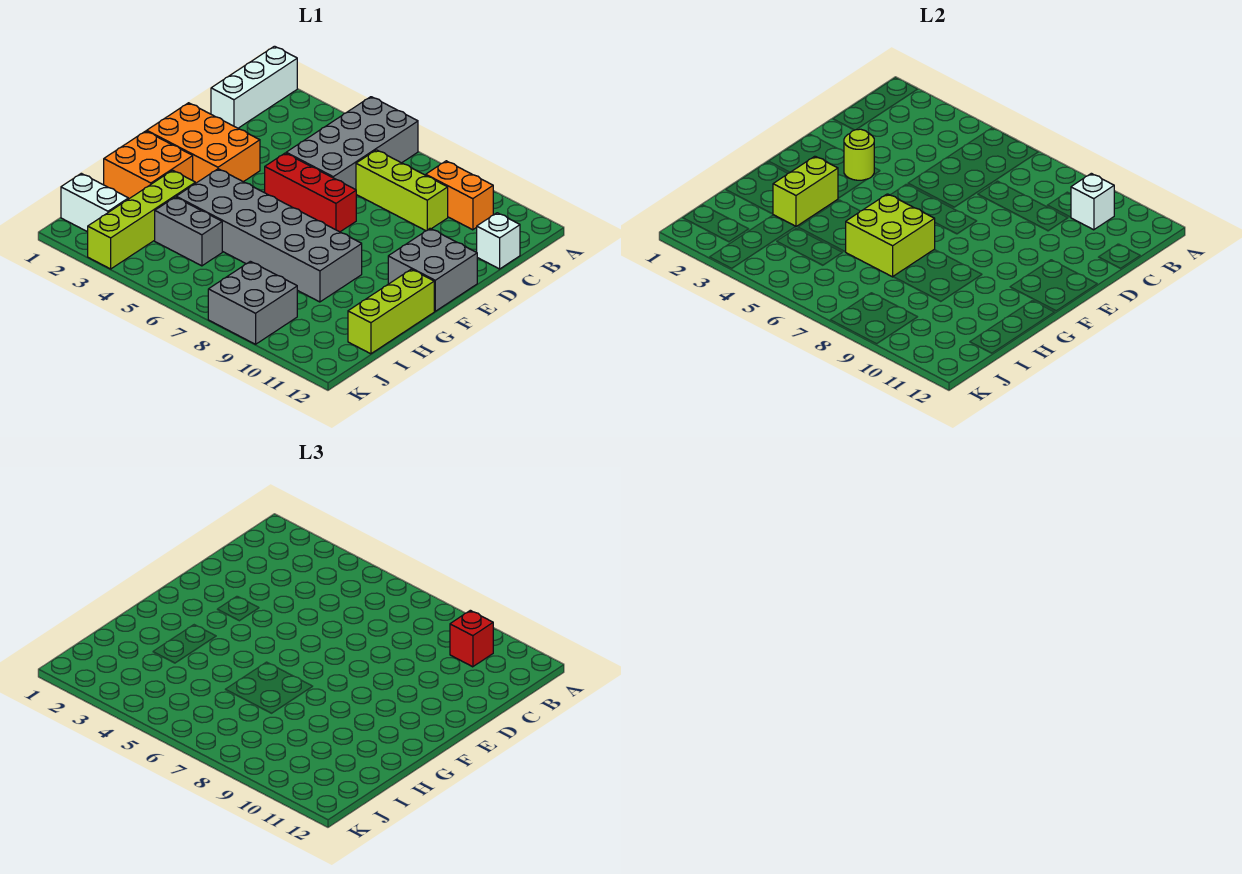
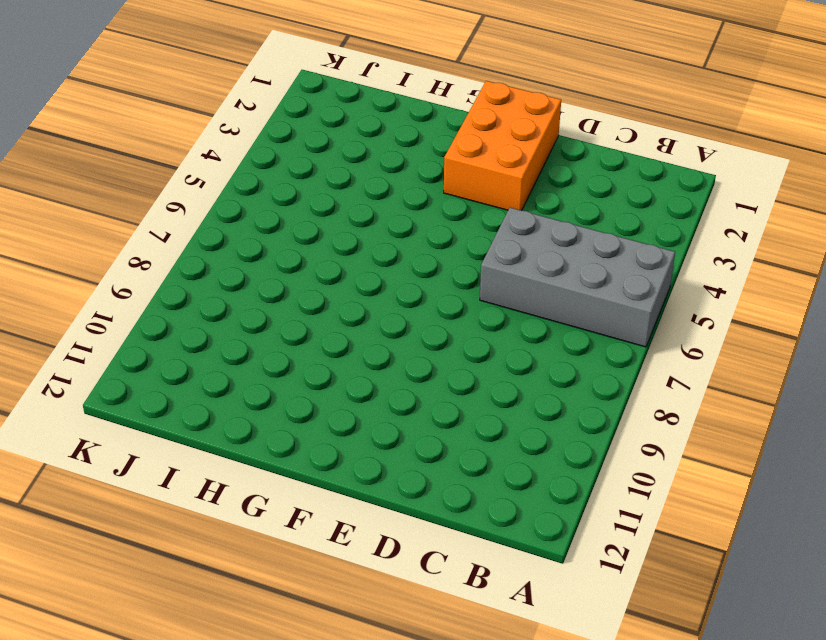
none -> white 1x3 brick [211,46,297,128]
none -> orange 1x2 brick [426,161,493,230]
none -> lime 1x3 brick [356,150,448,231]

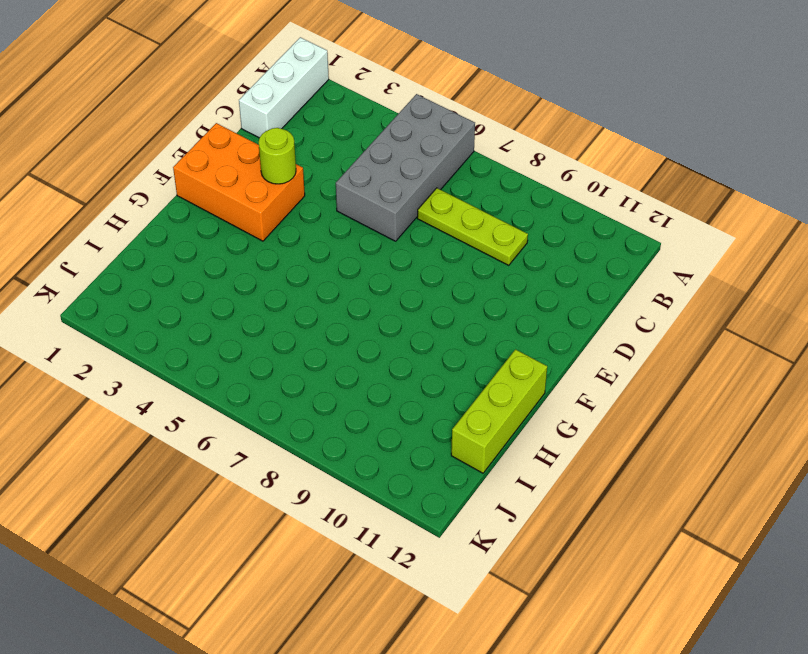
lime 1x3 plate [417,188,528,265] -> lime 1x3 brick [356,150,448,231]
none -> orange 1x2 brick [426,161,493,230]
none -> white 1x1 brick [477,213,520,269]
none -> red 1x3 brick [265,153,356,232]

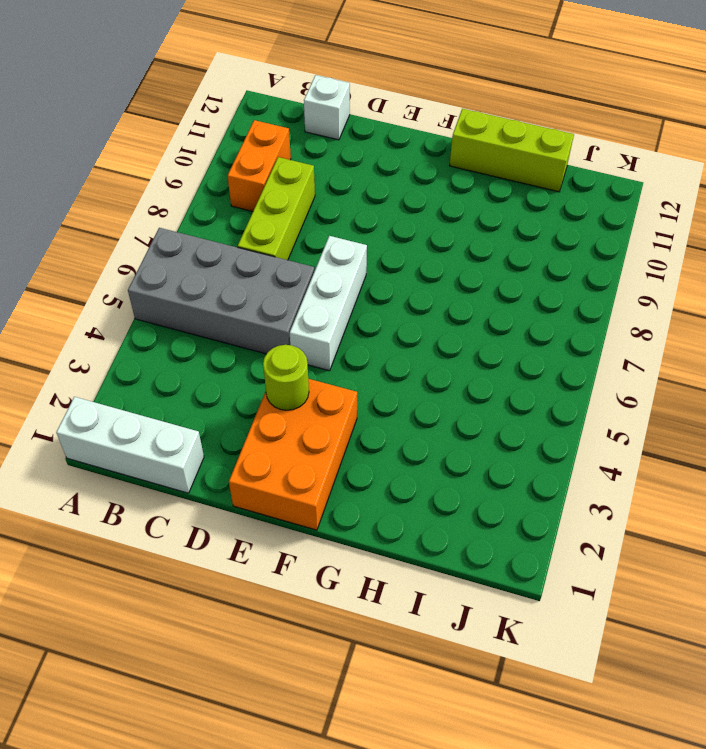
white 1x3 brick [290,236,367,371] -> red 1x3 brick [265,153,356,232]
none -> grey 2x2 brick [388,229,477,311]
none -> orange 2x2 brick [104,131,193,199]
none -> grey 2x6 brick [176,169,362,302]

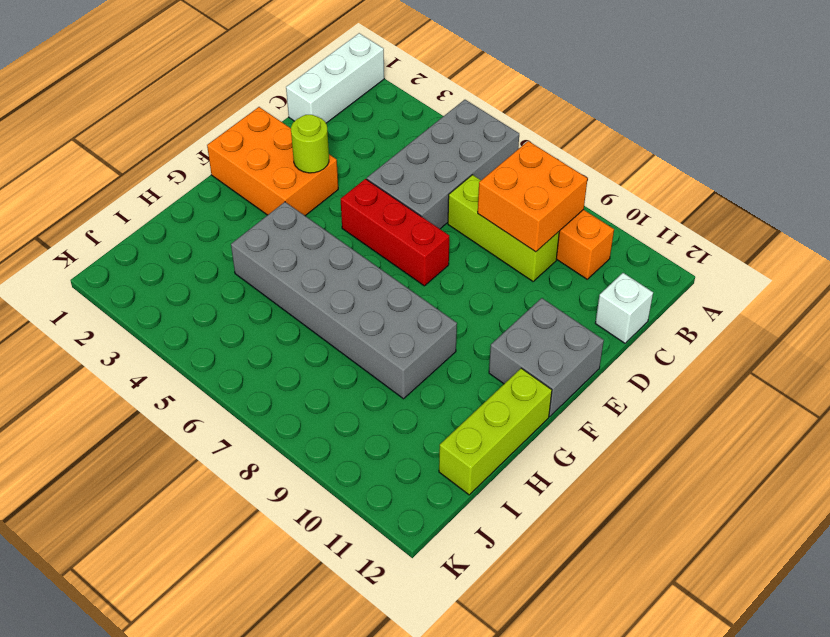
orange 2x2 brick [478,141,588,252] -> orange 2x2 brick moved to [104,131,193,199]
none -> lime 1x4 brick [88,170,195,269]
none -> grey 1x2 brick [155,197,222,266]
none -> white 1x2 brick [61,173,128,232]

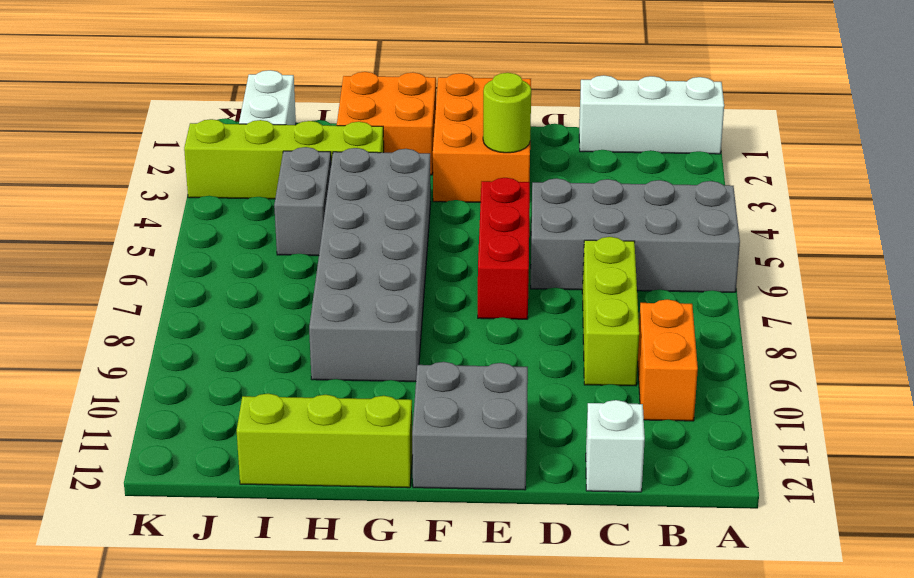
none -> grey 2x2 brick [208,261,297,344]
none -> white 1x1 brick [1071,173,1114,230]
none -> lime 1x2 brick [773,156,838,227]

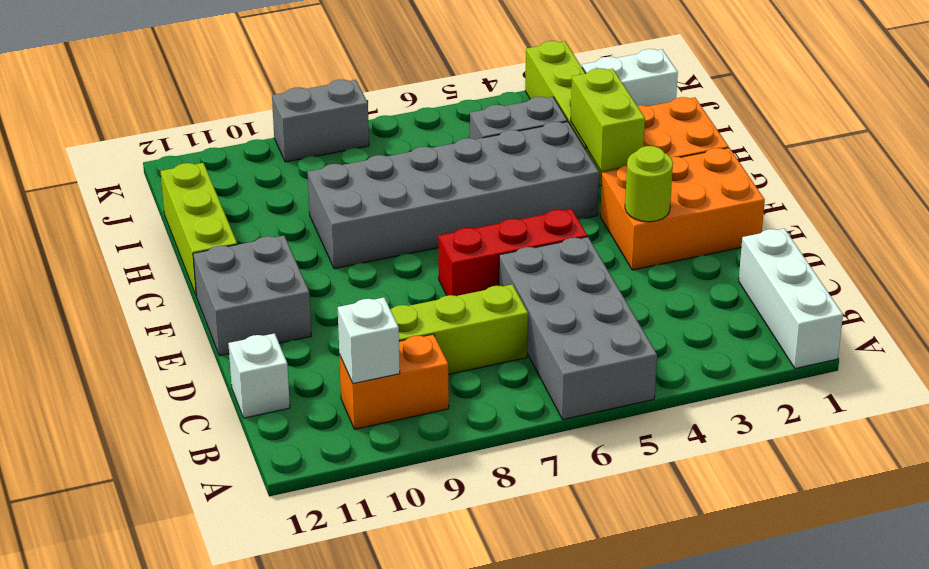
grey 1x2 brick [272,80,369,162] -> grey 2x2 brick [208,261,297,344]
none -> lime 2x2 brick [846,194,935,277]
none -> red 1x1 brick [450,610,493,667]

